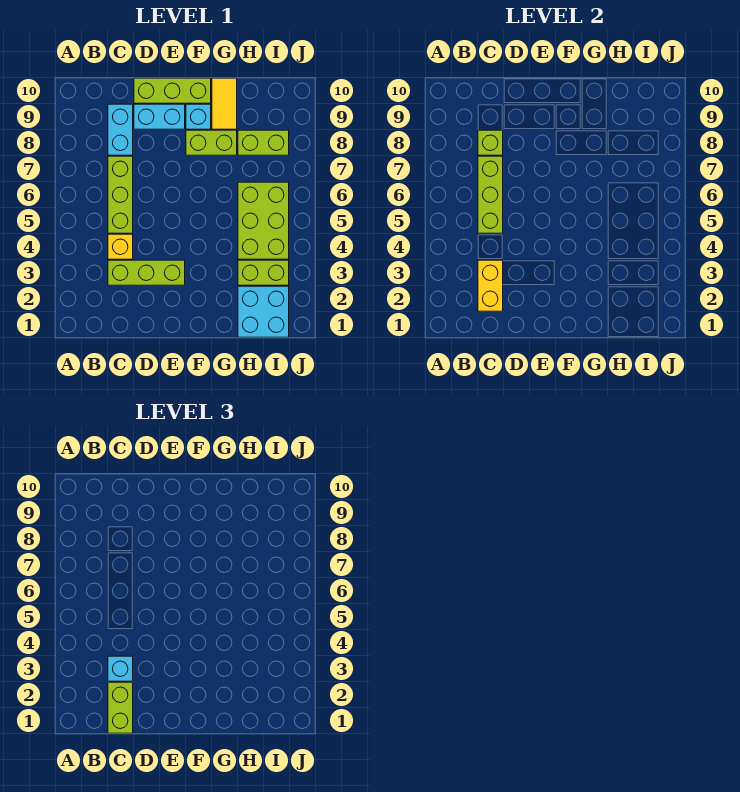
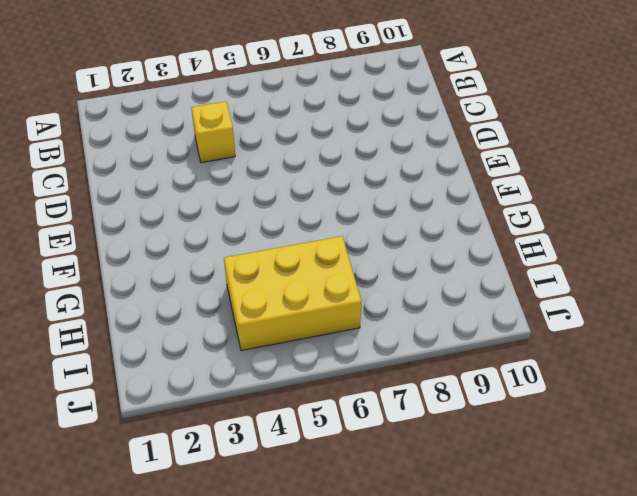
yellow 2x3 brick [224,236,361,351] -> lime 2x3 brick [238,182,289,259]
none -> lime 1x3 brick [108,260,185,285]
none -> lime 1x3 brick [108,156,133,233]
none -> cyan 1x2 brick [108,104,133,155]

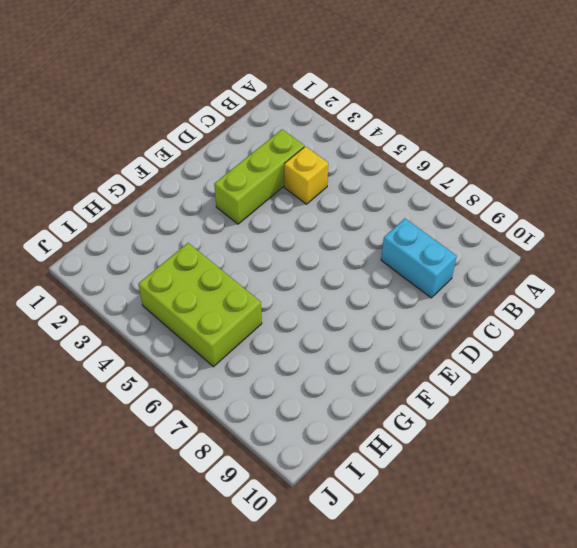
none -> lime 1x3 brick [108,156,133,233]
none -> cyan 1x2 brick [134,104,185,129]
none -> lime 1x3 brick [134,78,211,103]

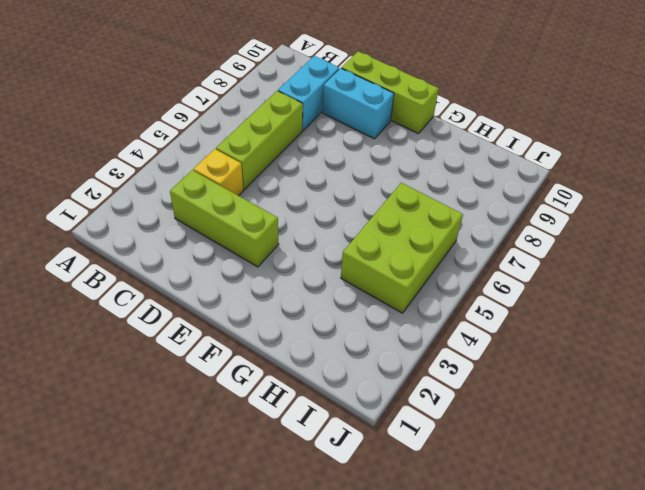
none -> lime 1x2 brick [186,130,237,155]
none -> cyan 1x1 brick [186,104,211,129]
none -> yellow 1x2 tile [212,78,237,129]

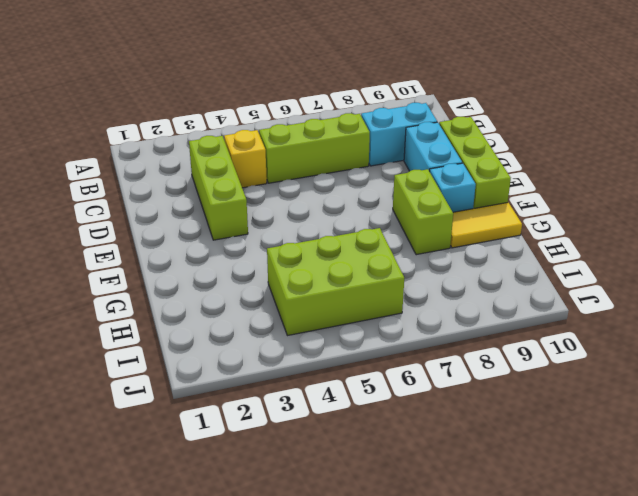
none -> cyan 2x2 brick [238,286,289,337]
none -> lime 1x2 brick [238,260,289,285]
none -> lime 1x2 brick [238,130,289,155]

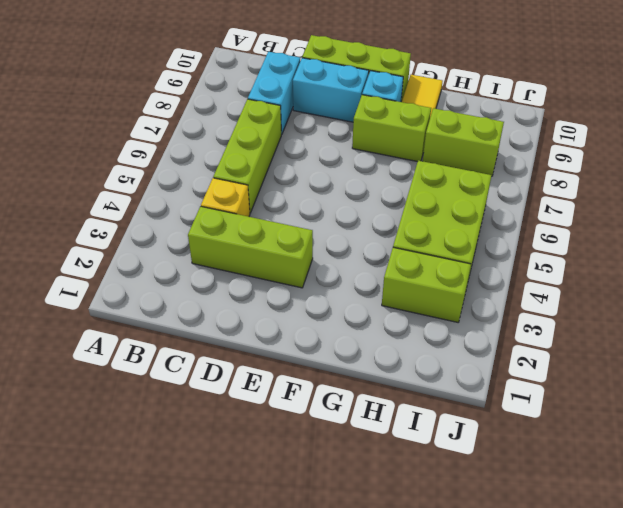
none -> cyan 2x2 brick [238,286,289,337]
none -> yellow 1x2 brick [478,260,503,311]
none -> lime 1x3 brick [478,156,503,233]

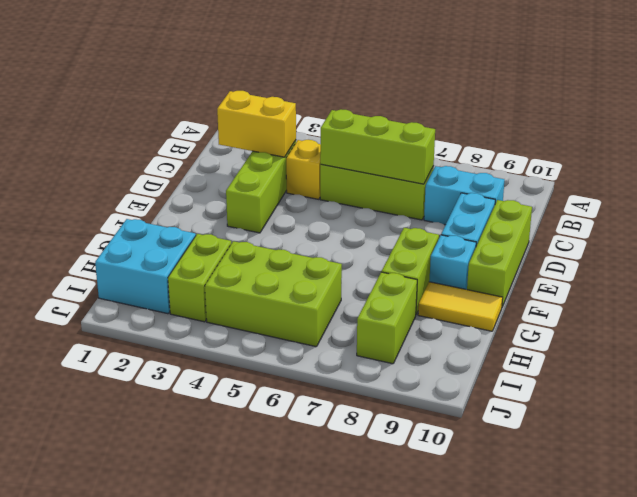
none -> lime 1x1 brick [478,130,503,155]
none -> lime 1x2 brick [108,682,133,733]
none -> cyan 1x1 brick [108,656,133,681]

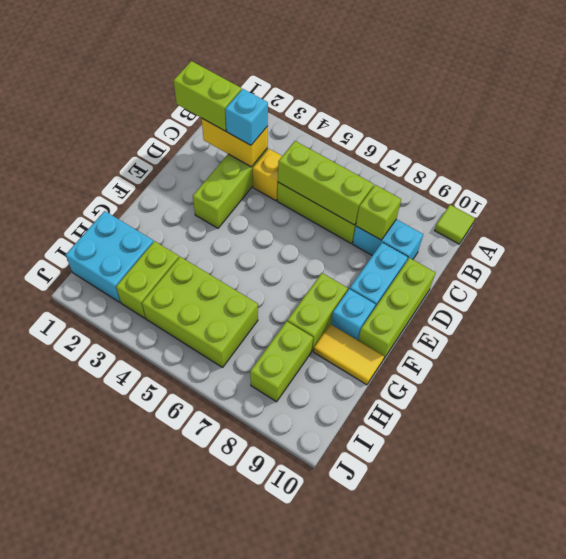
lime 1x1 tile [435,205,475,244] -> none

